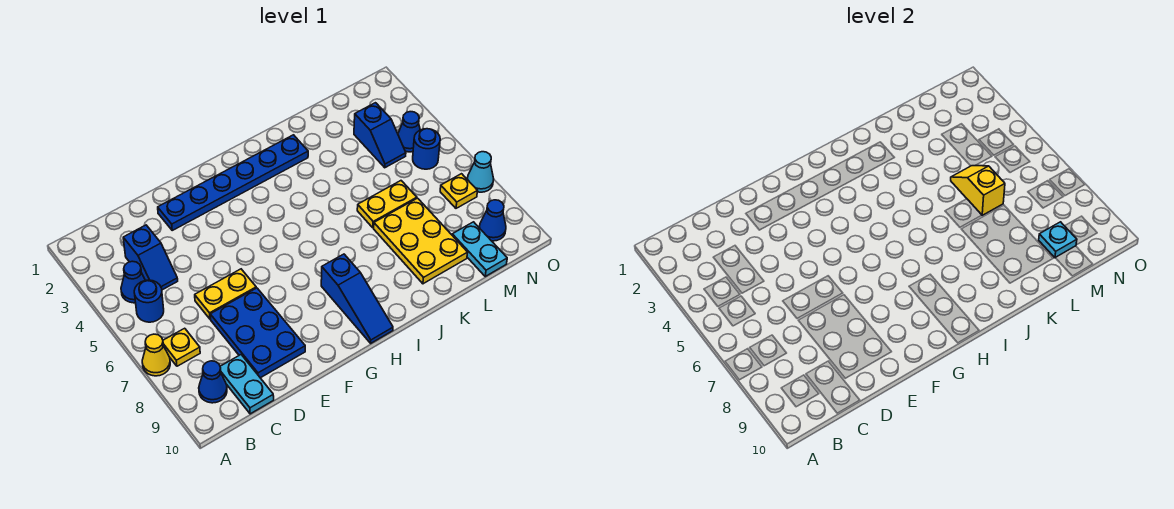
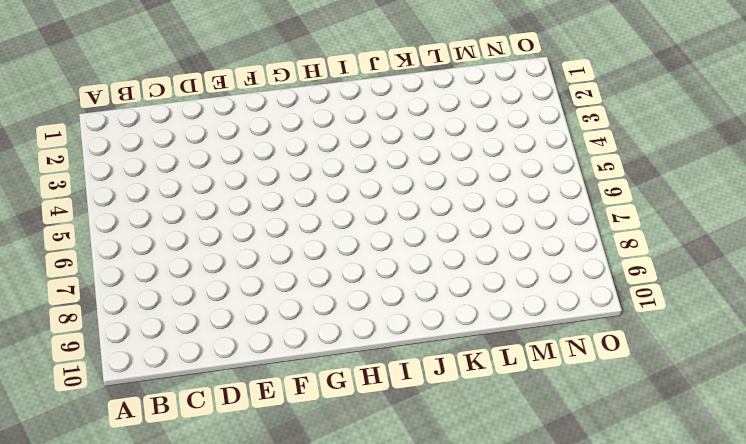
none -> yellow 1x1 cone [142,334,170,376]
none -> blue 1x1 cone [121,261,145,303]
none -> blue 1x1 round brick [134,280,164,322]

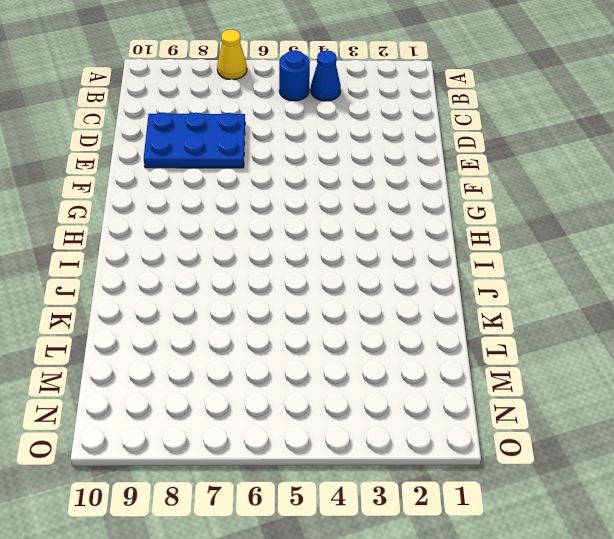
none -> yellow 1x1 plate [163,328,200,366]
none -> blue 1x1 cone [199,361,227,403]
none -> blue 1x2 slope [123,225,178,290]

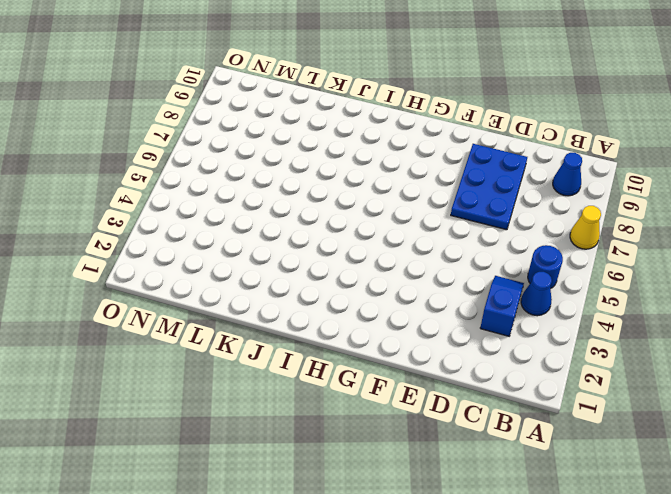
none -> yellow 1x1 plate [163,328,200,366]
none -> cyan 1x2 plate [220,355,274,414]
none -> yellow 1x2 plate [195,269,256,319]

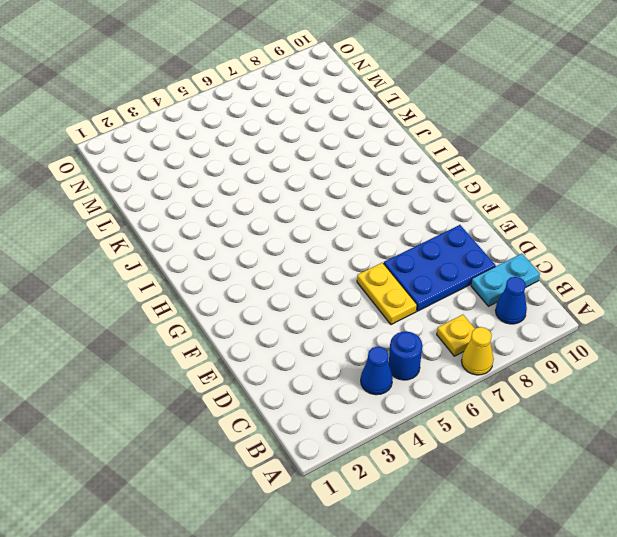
none -> blue 1x2 slope [123,225,178,290]
none -> blue 1x6 plate [158,135,308,230]
none -> blue 1x3 slope [321,254,393,343]

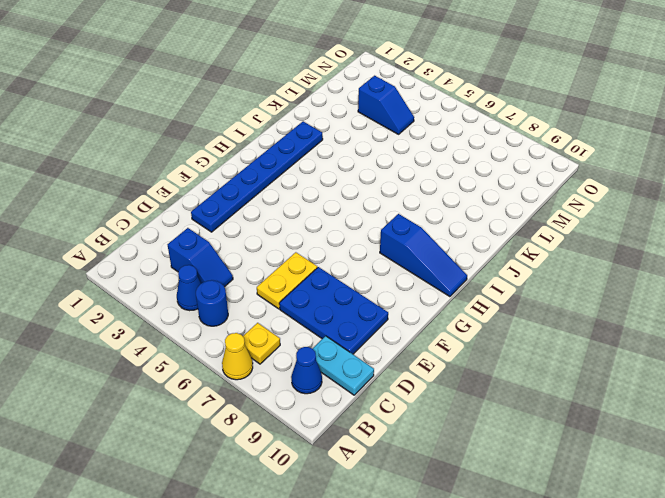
none -> yellow 1x2 plate [357,181,417,228]
none -> yellow 2x3 plate [374,198,468,284]
none -> cyan 1x2 plate [452,222,507,276]

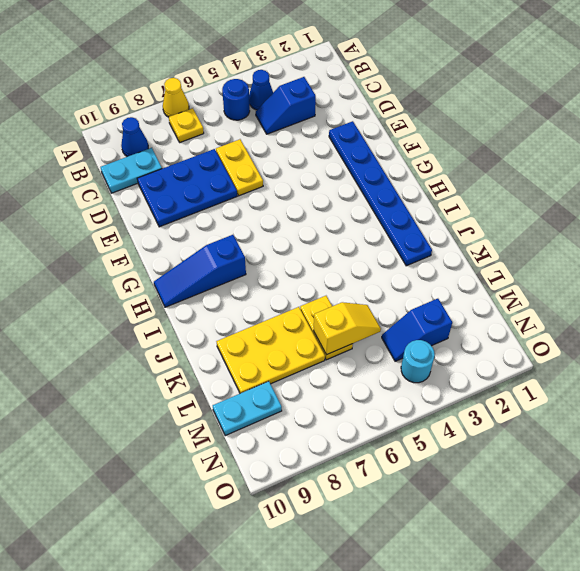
cyan 1x1 round brick [401,340,435,383] -> blue 1x1 cone [398,112,420,152]
none -> blue 1x1 round brick [413,129,440,169]
none -> yellow 1x1 plate [440,174,477,208]
none -> blue 1x1 cone [479,200,506,241]

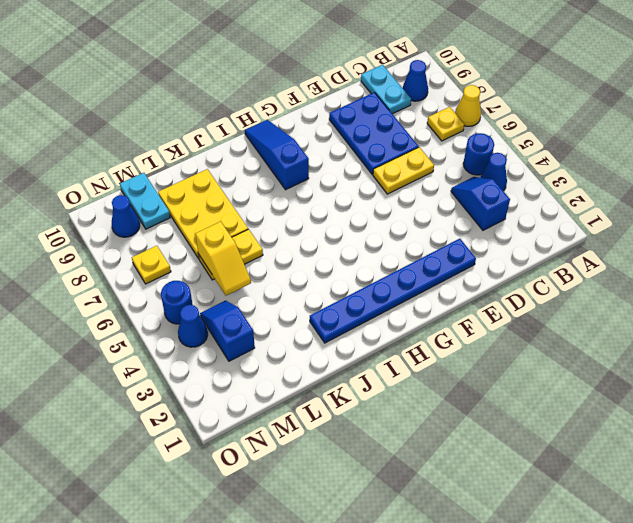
none -> cyan 1x1 cone [467,152,494,192]
none -> cyan 1x1 plate [1039,222,1077,258]

